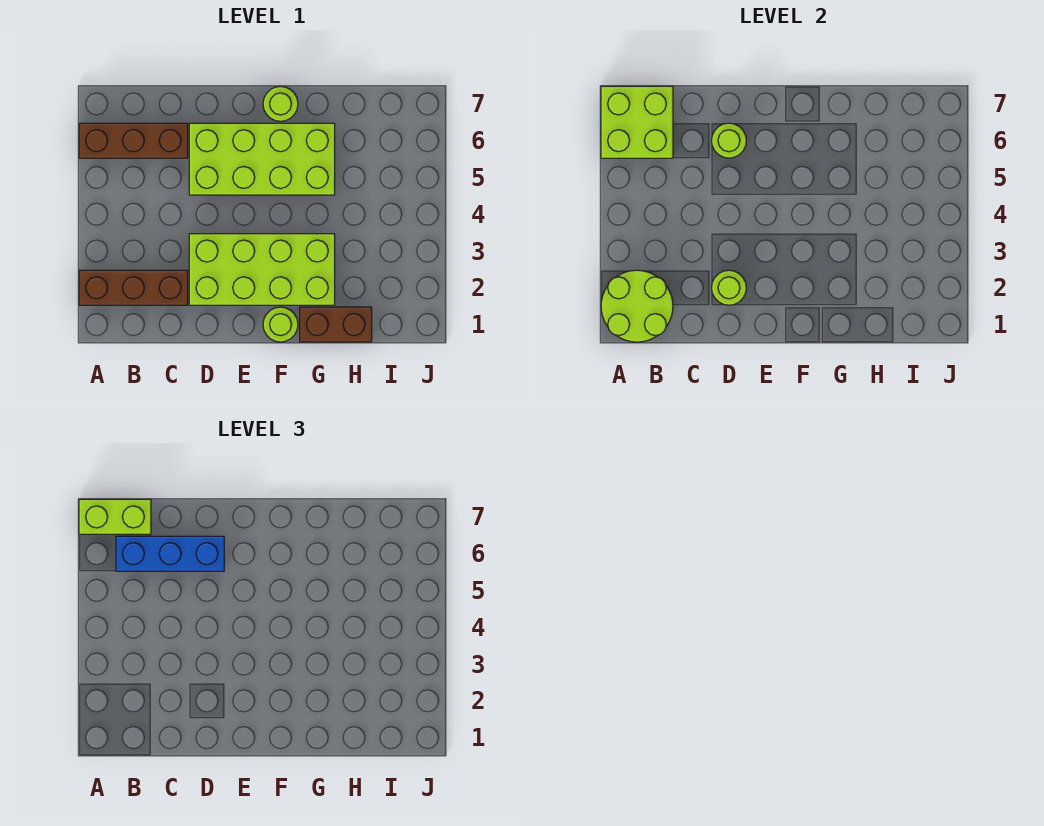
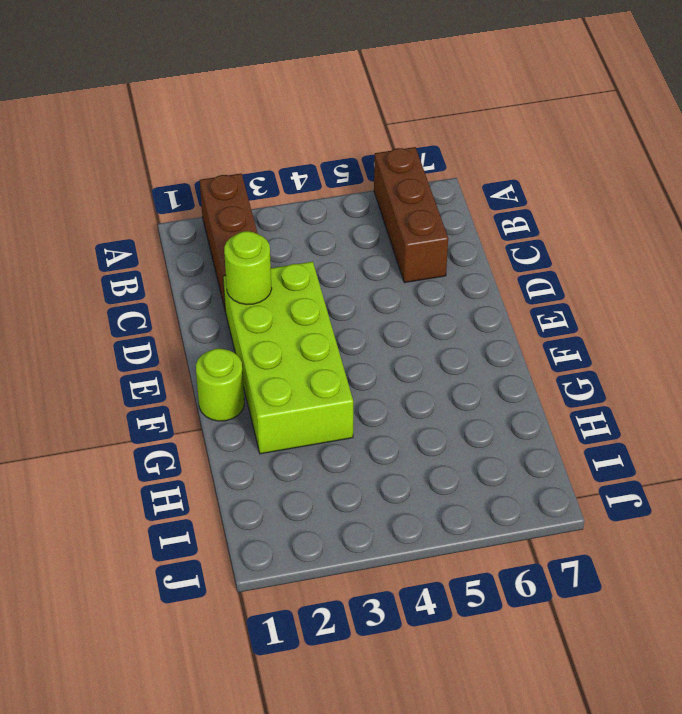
none -> lime 2x4 brick [189,123,335,195]
none -> lime 1x1 round brick [263,86,298,121]
none -> brown 1x2 brick [300,307,372,342]

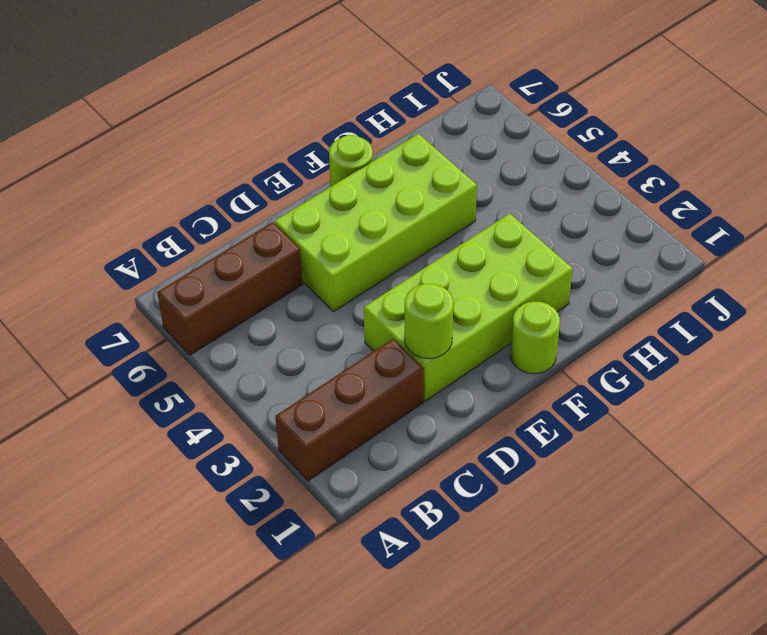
none -> brown 1x2 brick [300,307,372,342]
none -> lime 2x2 round brick [601,270,673,342]
none -> lime 2x2 brick [601,86,673,158]

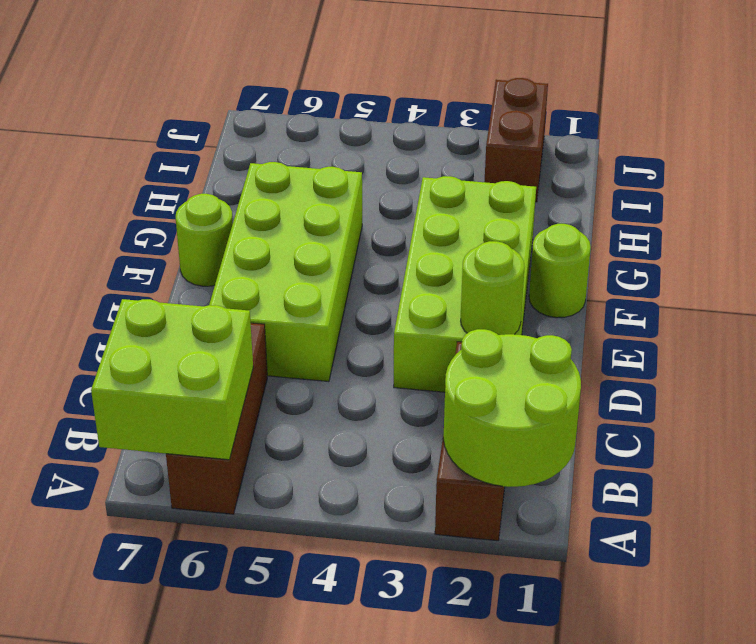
brown 1x2 brick [484,78,548,202] -> brown 1x2 brick moved to [300,307,372,342]
none -> lime 1x1 round brick [712,123,746,158]
none -> lime 1x2 brick [79,499,151,534]
none -> blue 1x3 brick [116,536,224,571]

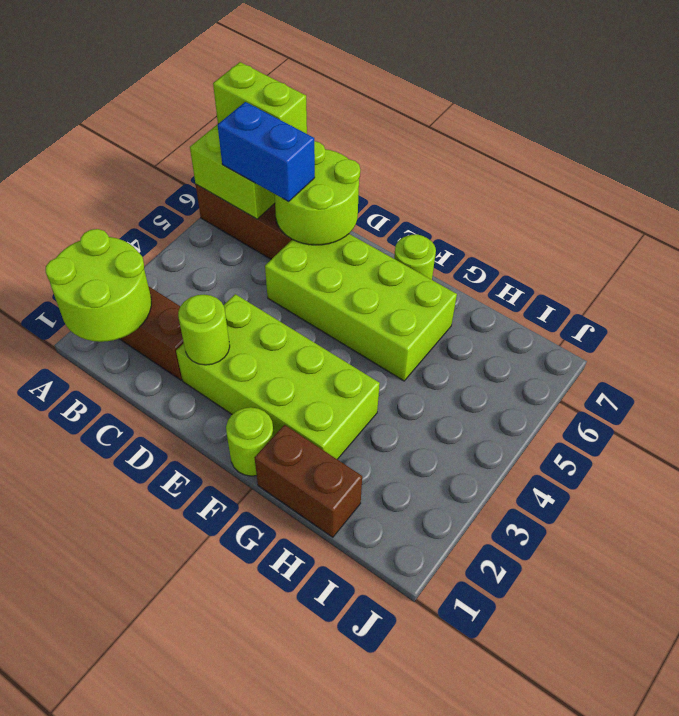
blue 1x2 brick [218,102,315,202] -> blue 1x3 brick [116,536,224,571]
lime 2x2 round brick [274,141,360,245] -> lime 1x1 round brick [712,123,746,158]

